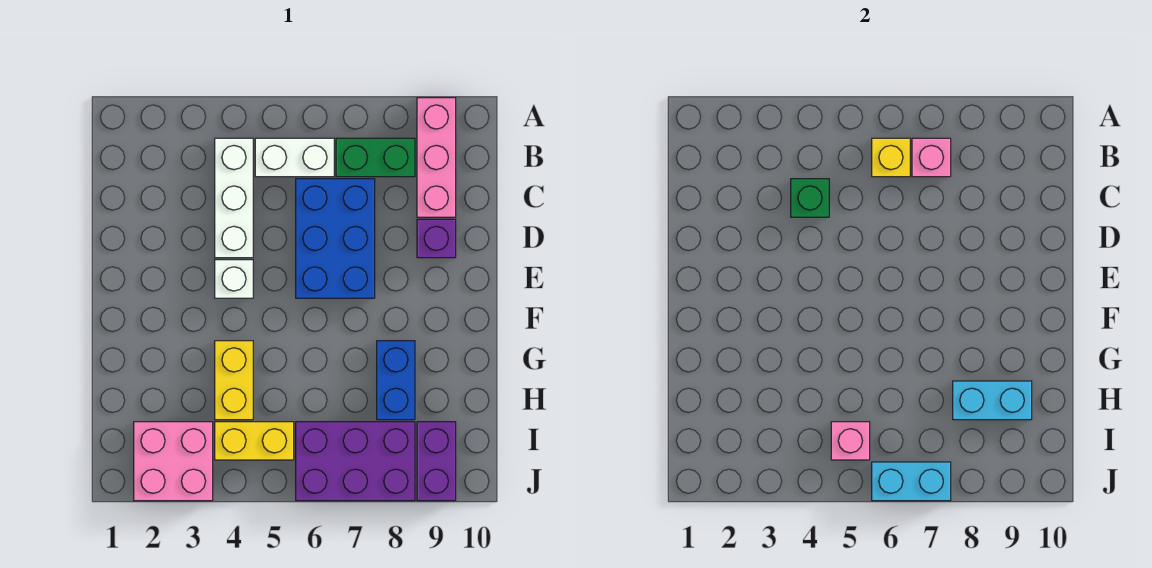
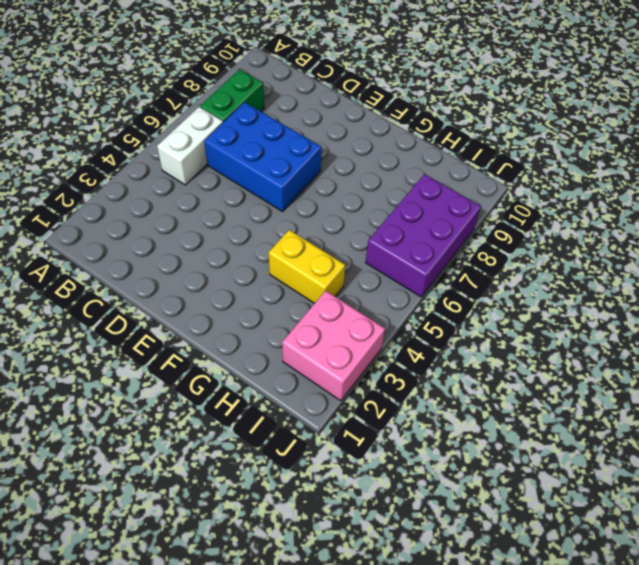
none -> pink 1x3 brick [417,98,456,217]
none -> white 1x3 brick [215,138,253,258]
none -> purple 1x1 brick [417,219,456,258]

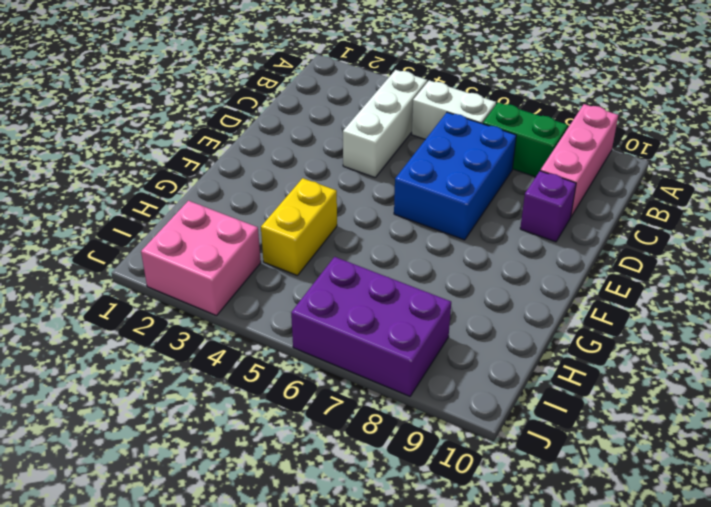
none -> white 1x1 brick [215,260,253,298]
none -> blue 1x2 brick [377,341,415,420]
none -> yellow 1x2 brick [215,422,294,460]

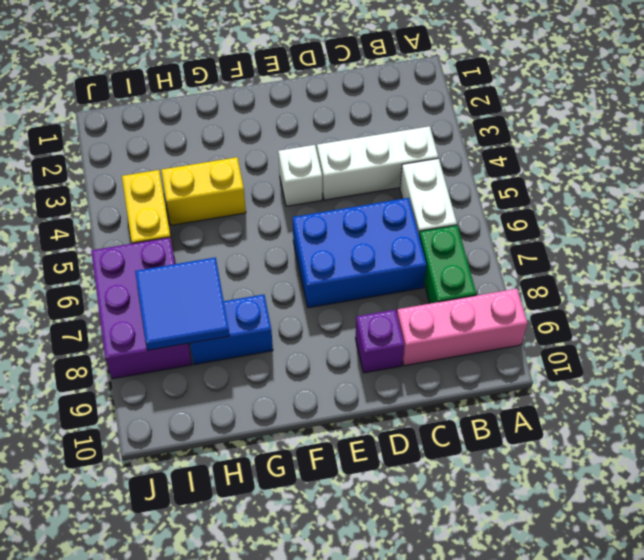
blue 2x2 tile [135,257,230,350] -> cyan 1x2 brick [953,381,1032,420]
none -> pink 2x2 brick [134,422,213,501]
none -> purple 1x2 brick [417,422,456,501]
none -> yellow 1x1 brick [872,138,910,177]

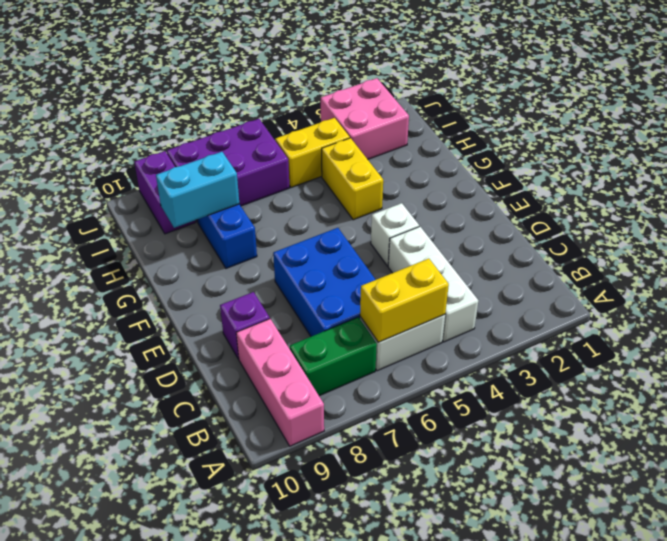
yellow 1x2 brick [360,259,449,342] -> yellow 1x1 brick [872,138,910,177]
none -> pink 1x1 brick [912,138,951,177]
none -> green 1x1 brick [791,179,829,217]
none -> pink 1x1 brick [831,422,870,460]

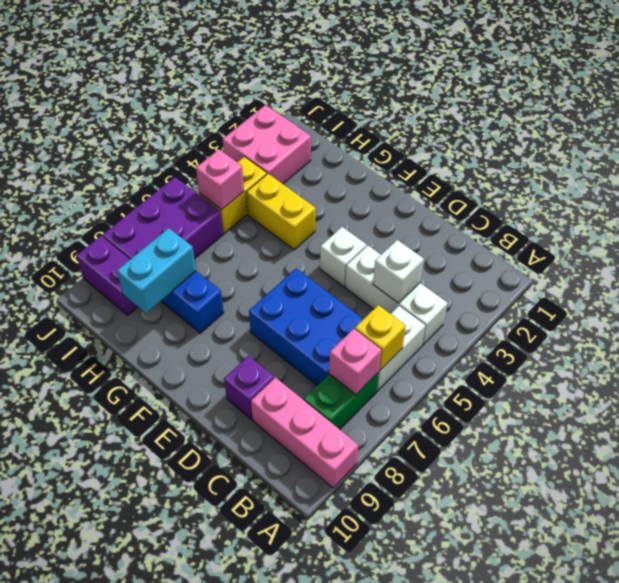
white 1x1 brick [373,240,424,303] -> green 1x1 brick [791,179,829,217]
none -> cyan 1x2 brick [872,462,951,501]

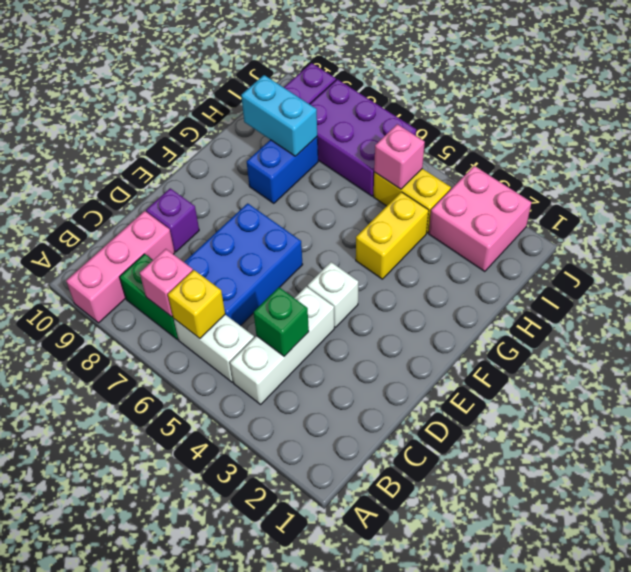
none -> cyan 1x2 brick [872,462,951,501]

